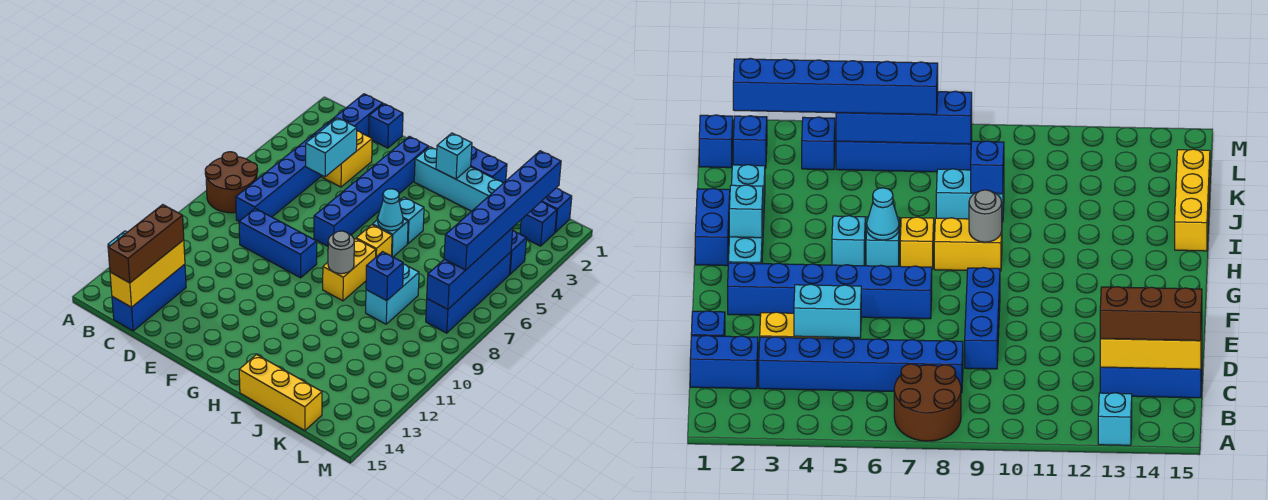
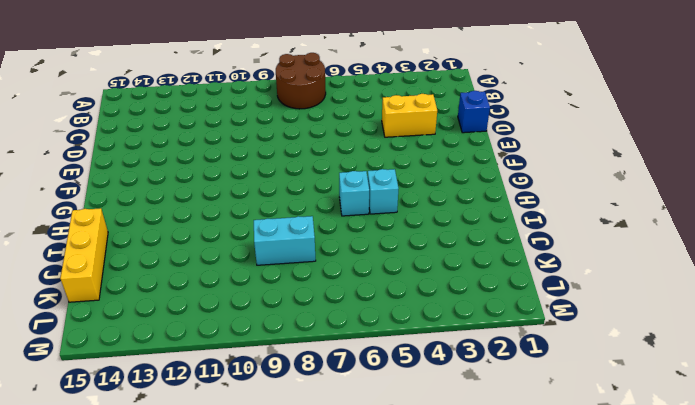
none -> cyan 1x1 brick [1098,393,1132,445]
none -> blue 1x2 brick [334,94,383,136]
none -> blue 1x6 brick [236,119,334,221]
none -> blue 1x3 brick [112,264,186,331]

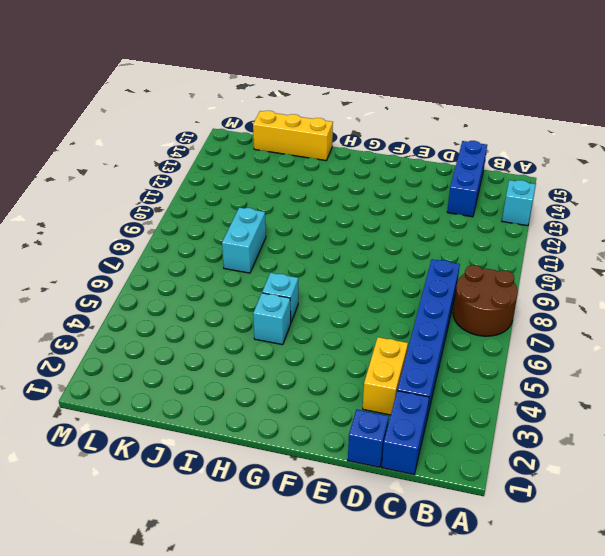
none -> blue 1x3 brick [239,208,317,278]
none -> blue 1x6 brick [314,136,429,246]
none -> cyan 1x4 brick [414,147,503,211]
none -> blue 1x2 brick [471,147,507,183]

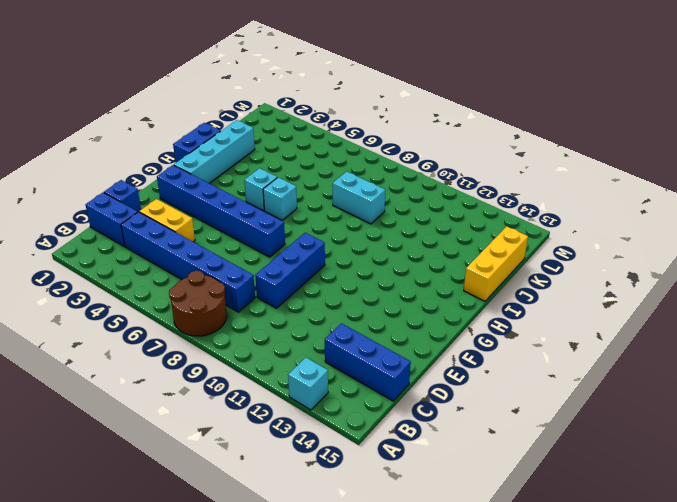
none -> yellow 1x1 brick [356,225,392,257]
none -> yellow 1x2 brick [323,239,376,301]
none -> blue 1x1 brick [541,188,572,232]
none -> blue 1x1 brick [520,202,557,246]

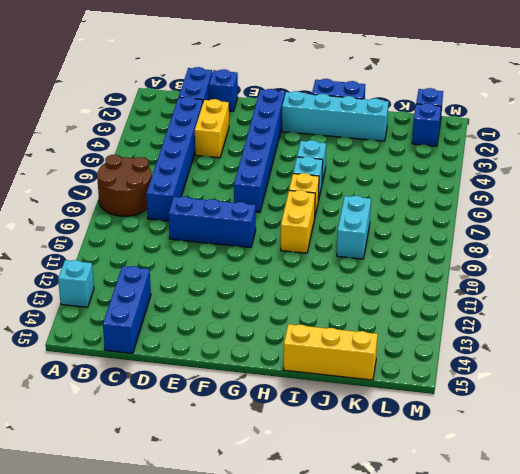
none -> blue 1x1 brick [509,230,526,274]
none -> blue 1x4 brick [426,252,511,333]
none -> yellow 1x3 brick [110,240,185,307]
none -> cyan 1x2 brick [306,118,357,177]

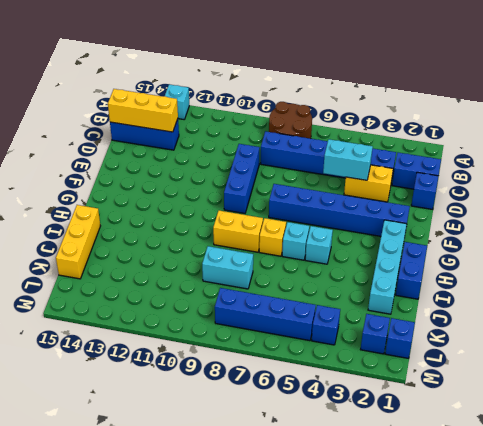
none -> cyan 1x1 brick [436,133,472,179]
none -> cyan 1x1 cone [378,189,403,231]
none -> grey 1x1 round brick [328,231,354,274]
none -> blue 1x1 brick [366,252,403,301]

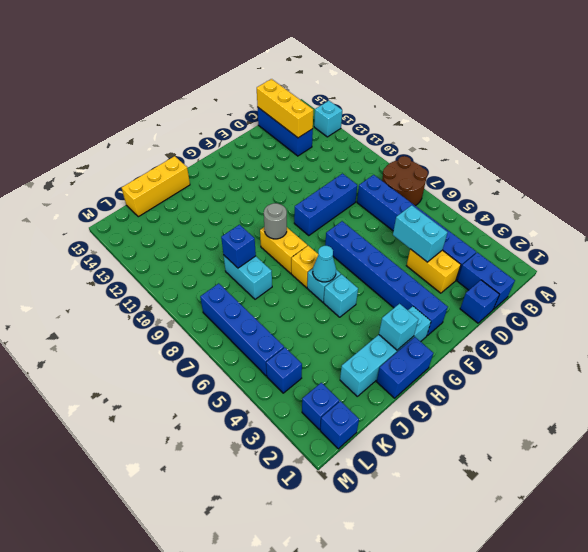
none -> blue 1x4 brick [427,228,513,309]
none -> brown 1x3 brick [108,205,184,283]
none -> blue 1x6 brick [444,151,561,270]

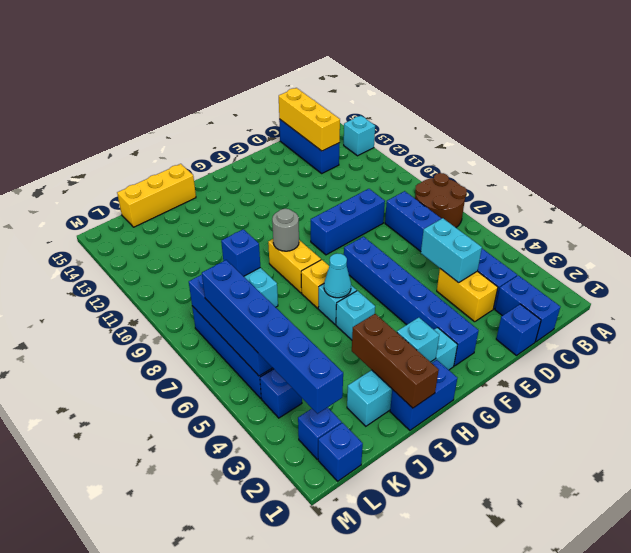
brown 1x3 brick [352,314,439,408] -> brown 1x3 brick moved to [108,205,184,283]

